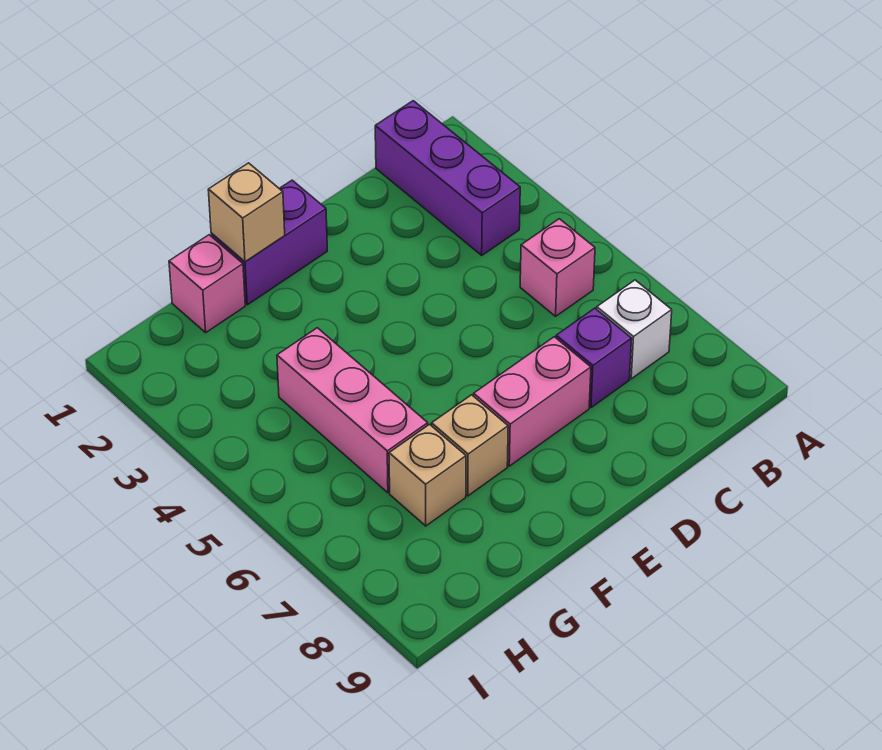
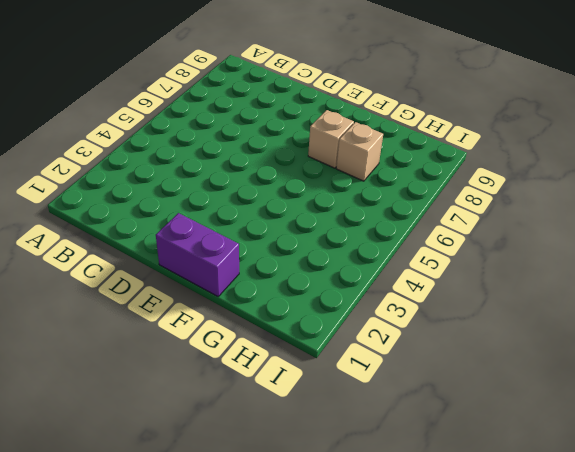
none -> purple 1x3 brick [375,101,520,255]
none -> pink 1x1 brick [520,219,595,316]

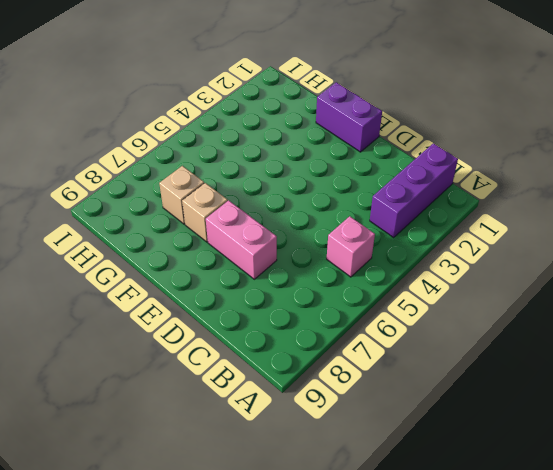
none -> white 1x1 brick [597,280,672,379]
none -> purple 1x1 brick [556,308,632,408]

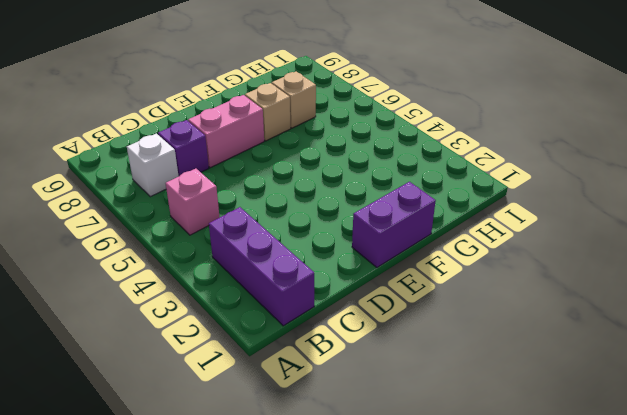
none -> pink 1x1 brick [169,235,245,333]
none -> pink 1x3 brick [277,328,428,493]

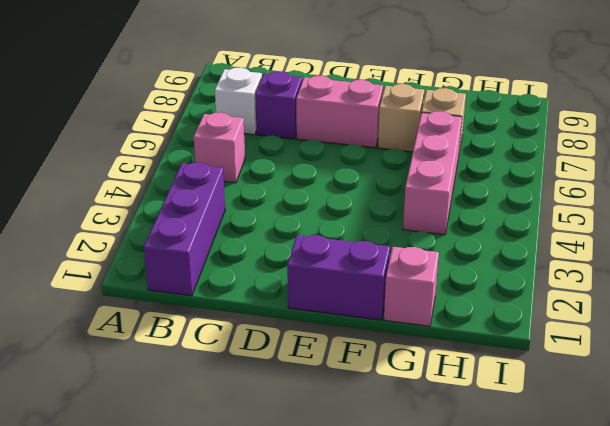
none -> tan 1x1 brick [208,163,285,262]

